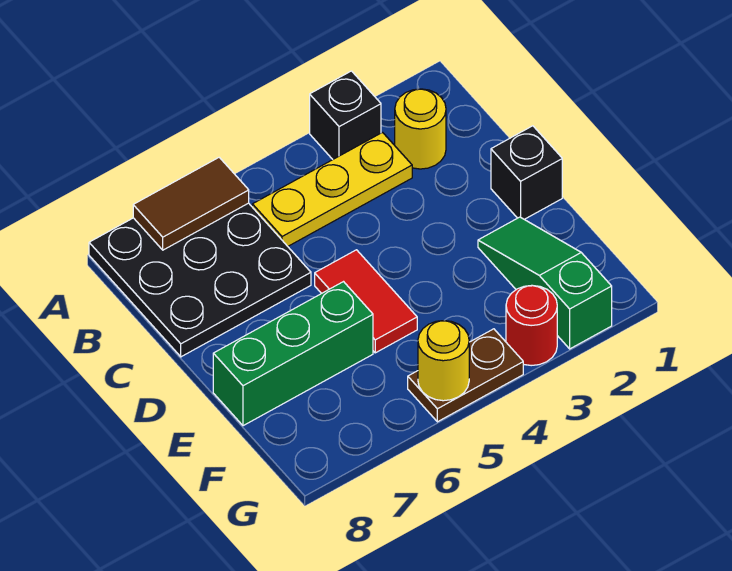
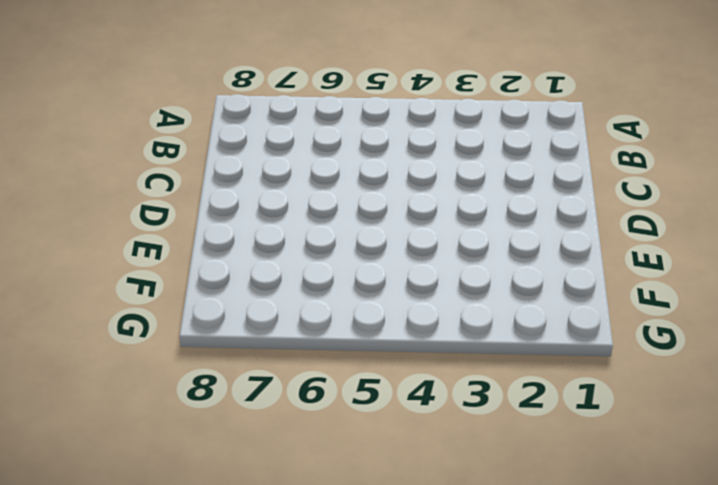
none -> black 1x1 brick [310,71,381,159]
none -> black 3x3 plate [89,203,311,357]
none -> yellow 1x1 round brick [395,89,446,169]

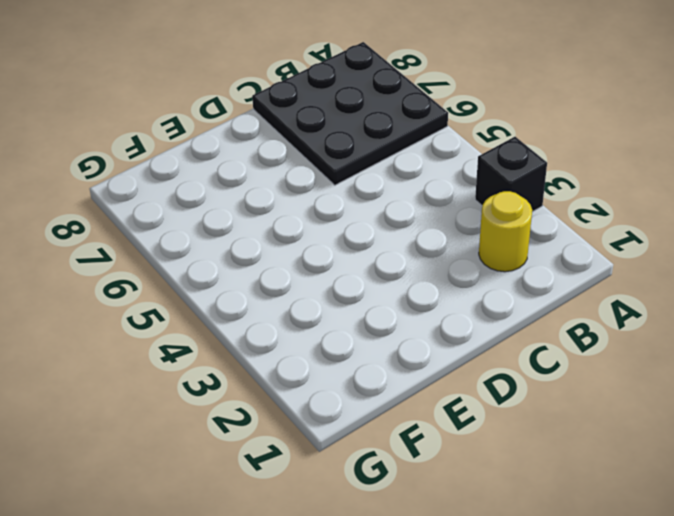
none -> yellow 1x3 plate [252,132,412,246]
none -> black 1x1 brick [491,126,562,219]
none -> red 1x2 tile [315,250,417,353]

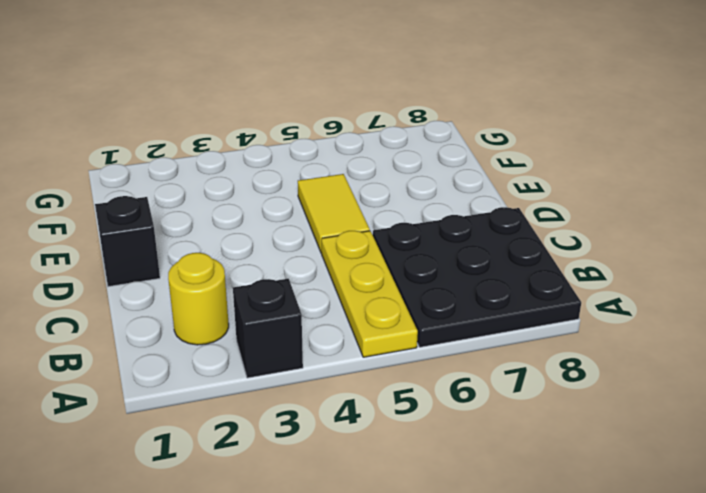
yellow 1x3 plate [322,231,418,357] -> yellow 1x3 plate turned to [252,132,412,246]
yellow 1x2 tile [298,174,370,253] -> red 1x2 tile [315,250,417,353]
none -> green 1x3 slope [478,217,612,349]
none -> green 1x3 brick [213,282,373,426]
none -> red 1x1 round brick [506,285,557,366]

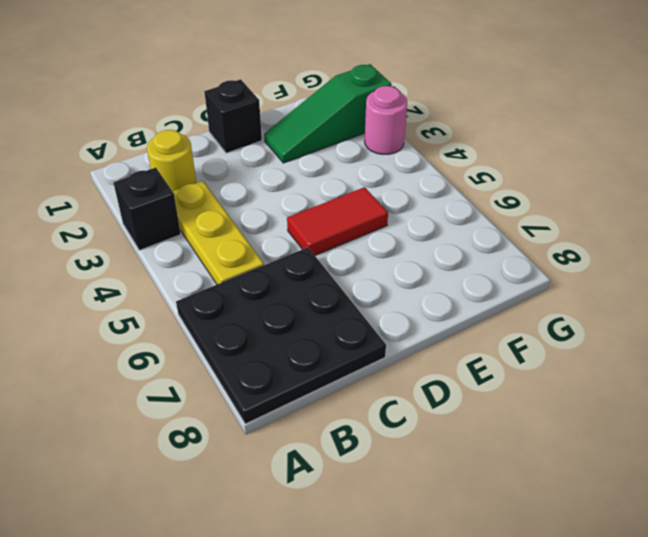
pink 1x1 round brick [365,86,407,154] -> red 1x1 round brick [506,285,557,366]
none -> green 1x3 brick [213,282,373,426]
none -> brown 1x2 plate [408,329,523,422]
none -> brown 1x2 tile [133,157,249,250]

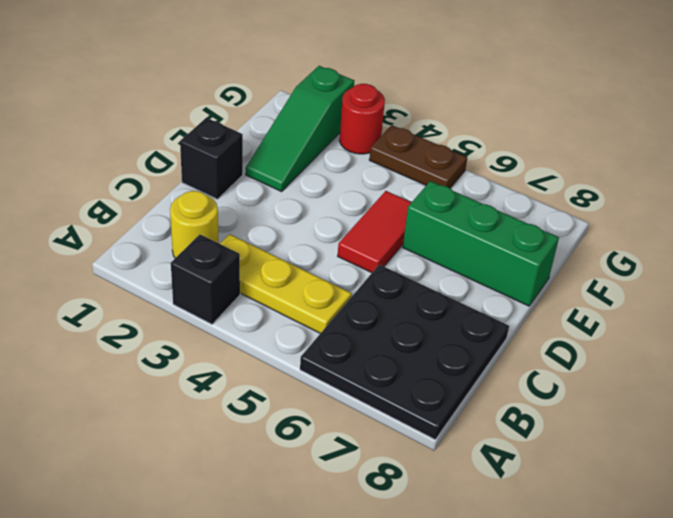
none -> brown 1x2 tile [133,157,249,250]
none -> yellow 1x1 round brick [418,321,469,401]

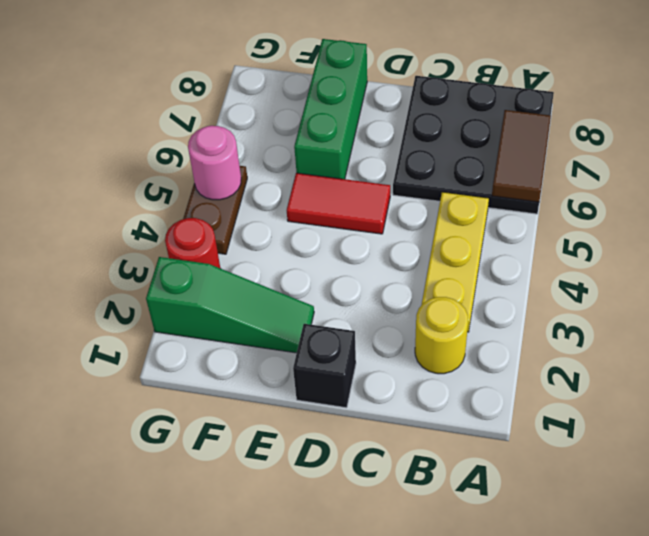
pink 1x1 round brick [188,126,241,200] -> yellow 1x1 round brick [418,321,469,401]
none -> black 1x1 brick [310,71,381,159]

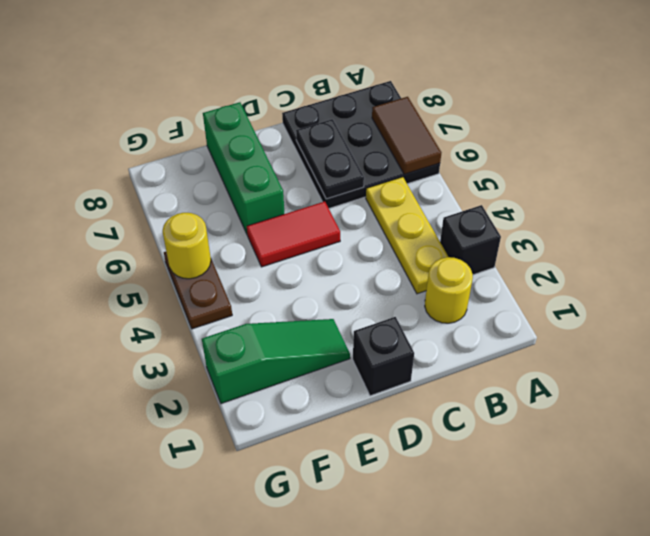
black 1x2 plate [296,119,364,199] -> none
none -> red 1x1 round brick [506,285,557,366]

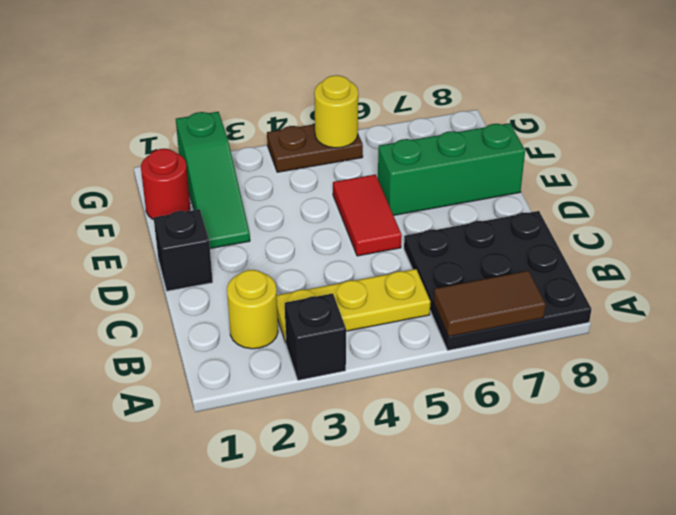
red 1x1 round brick [141,149,190,220] -> red 1x1 round brick moved to [506,285,557,366]

